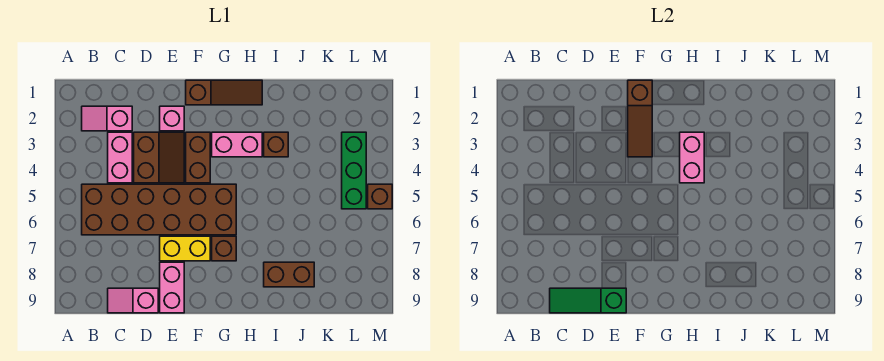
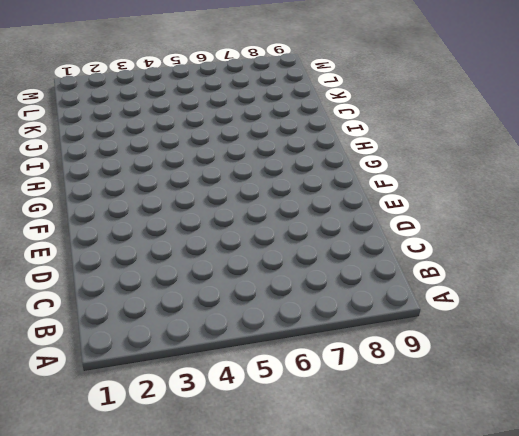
none -> pink 1x2 slope [82,106,132,131]
none -> brown 2x6 brick [82,184,236,235]
none -> pink 1x2 brick [108,132,132,183]

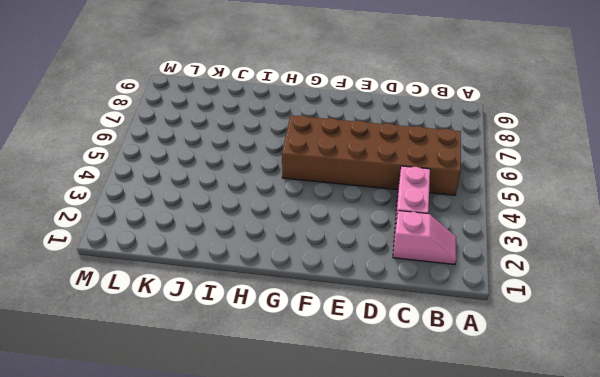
none -> pink 1x2 slope [108,288,158,313]
none -> brown 2x2 slope [134,132,184,183]
none -> pink 1x1 brick [160,106,184,131]

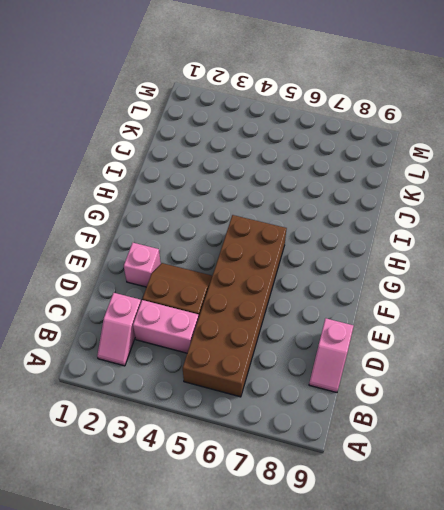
none -> yellow 1x2 brick [160,236,210,261]
none -> pink 1x2 brick [160,262,184,313]
none -> brown 1x3 slope [186,80,262,105]

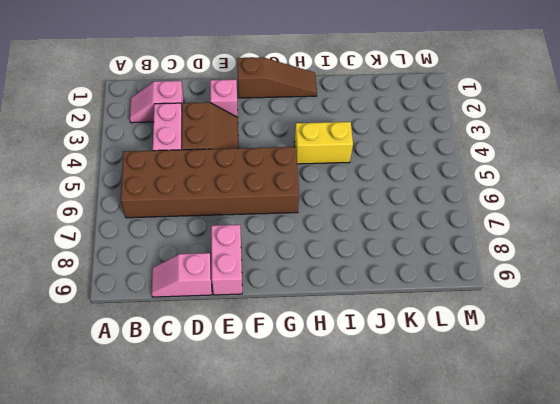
yellow 1x2 brick [294,122,353,164] -> yellow 1x2 brick moved to [160,236,210,261]
none -> brown 1x2 brick [186,132,210,183]
none -> pink 1x2 brick [212,132,262,157]
none -> brown 1x1 brick [212,236,236,261]

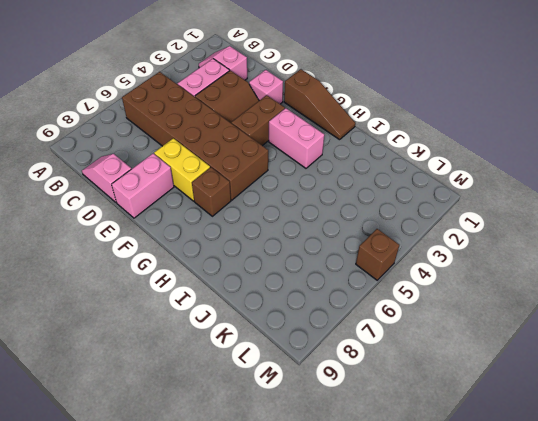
none -> brown 1x1 brick [264,132,288,157]
none -> brown 1x2 brick [264,262,314,287]
none -> green 1x3 brick [342,132,366,209]

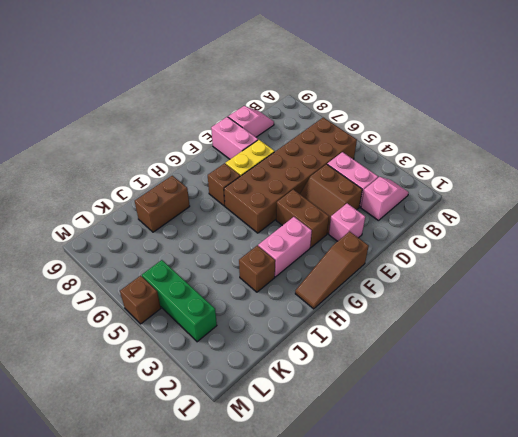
none -> green 1x3 slope [550,288,626,313]
none -> brown 1x3 slope [628,80,652,157]
none -> pink 1x2 brick [680,132,704,183]

